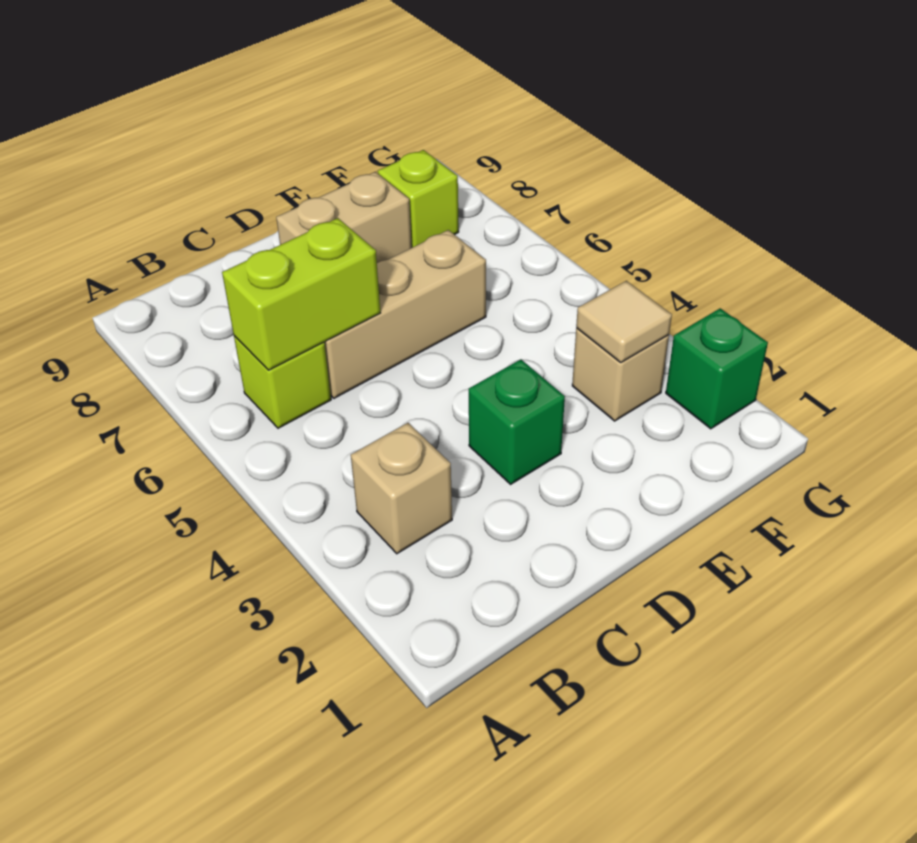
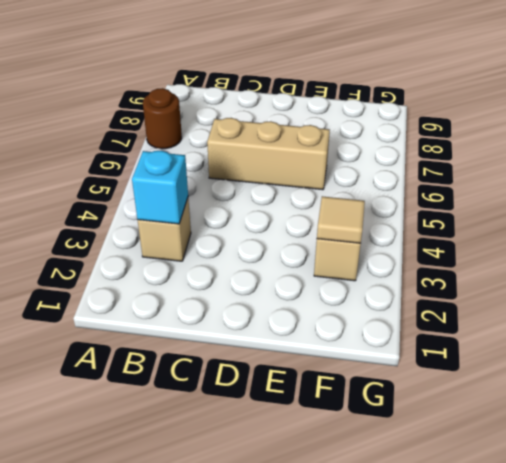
brown 1x1 round brick [143,88,182,149] -> none
cyan 1x1 brick [132,151,188,224] -> none
none -> lime 1x1 brick [234,336,331,428]
none -> green 1x1 brick [469,359,565,484]

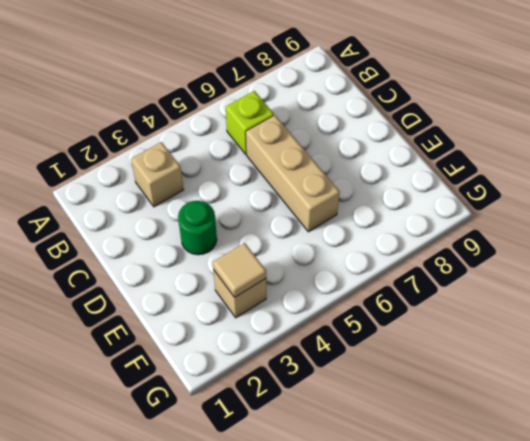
green 1x1 round brick [178,201,217,255] -> green 1x1 brick [469,359,565,484]
none -> tan 1x2 brick [276,172,412,263]
none -> lime 1x1 brick [378,150,459,248]

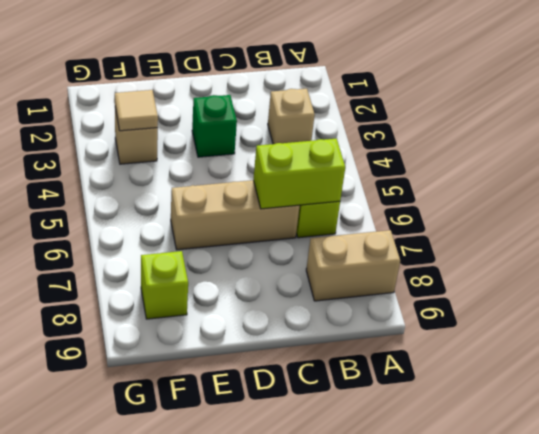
tan 1x2 brick [306,230,400,301] -> tan 1x2 brick moved to [276,172,412,263]
none -> green 1x1 brick [666,308,768,429]

